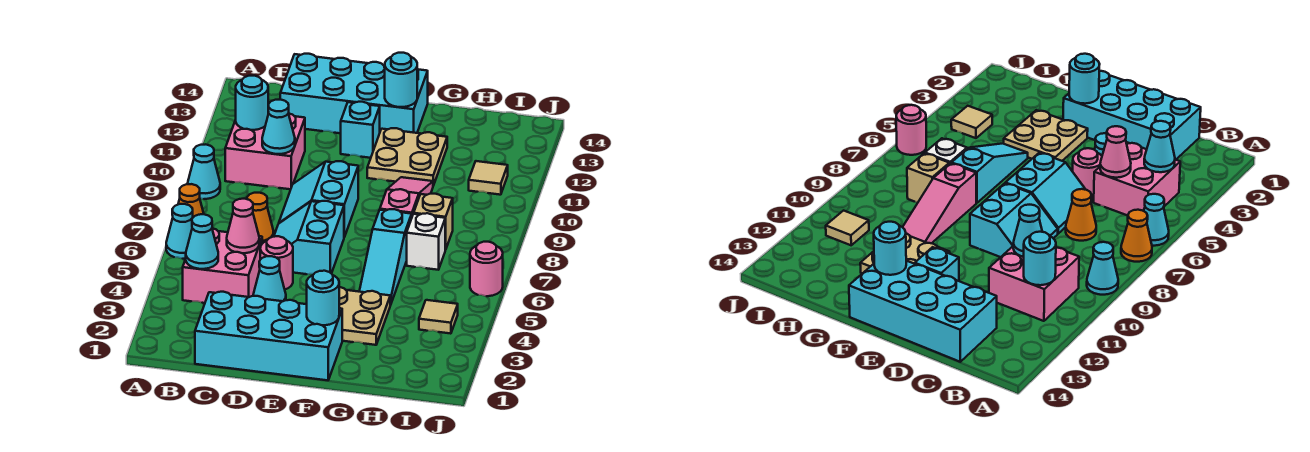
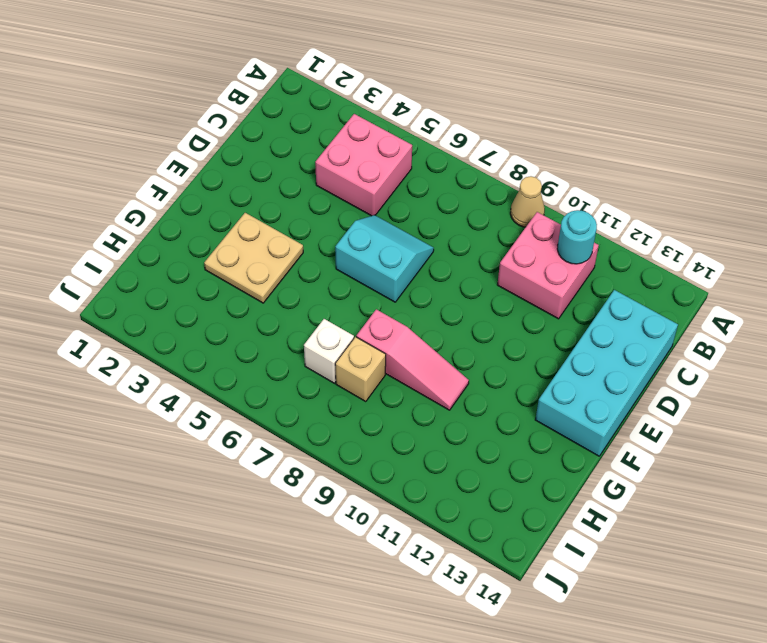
tan 1x1 cone [510,176,545,227] -> cyan 1x1 cone [188,144,220,199]
none -> cyan 1x1 cone [166,204,193,259]
none -> orange 1x1 cone [178,184,204,217]
none -> cyan 2x4 brick [195,292,342,380]

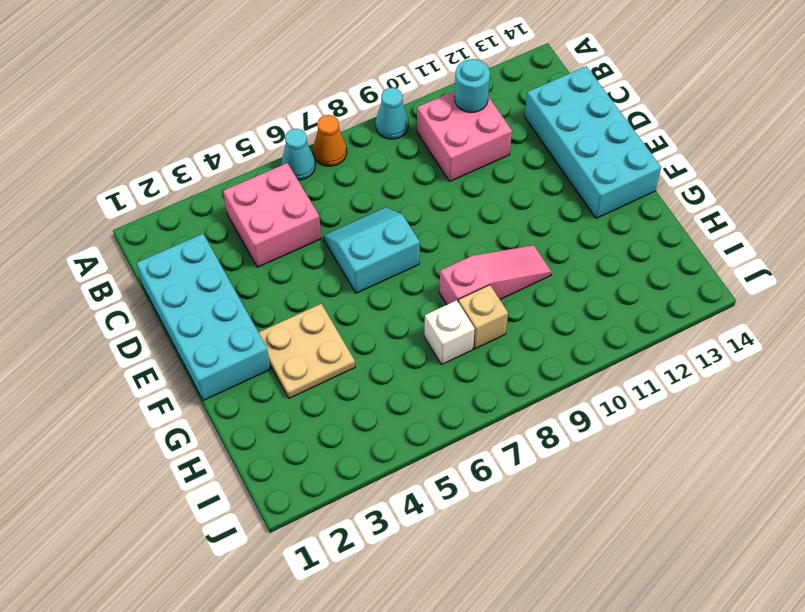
none -> orange 1x1 cone [247,193,274,243]
none -> cyan 1x1 cone [253,256,286,301]
none -> pink 1x1 round brick [260,236,293,289]

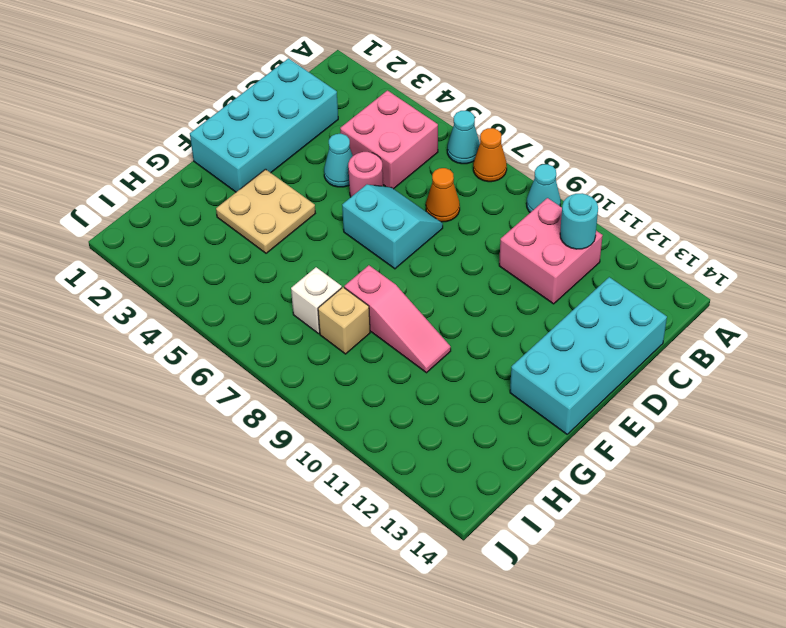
none -> cyan 2x2 slope [279,161,358,237]
none -> cyan 1x1 brick [341,102,380,158]
none -> tan 2x2 plate [367,128,447,186]

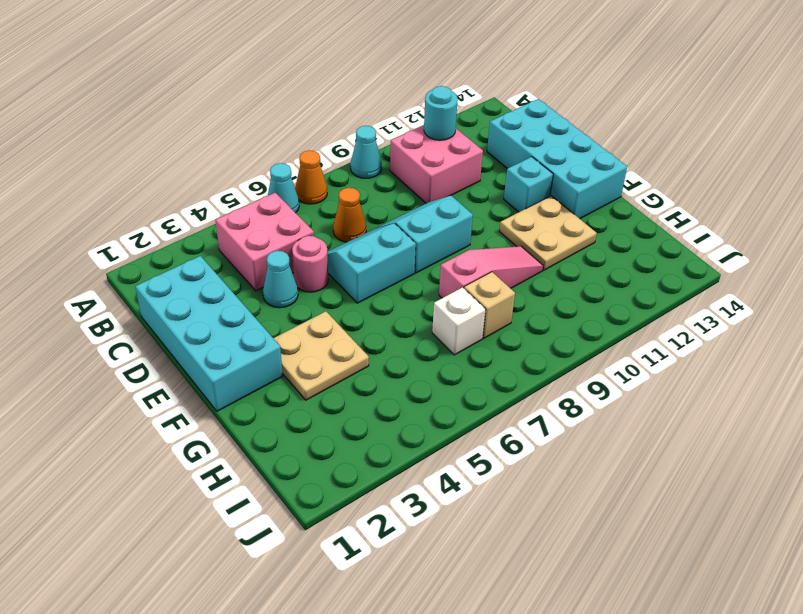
none -> cyan 1x3 slope [359,209,412,305]
none -> tan 1x1 tile [419,300,458,334]
none -> tan 1x1 tile [469,161,508,195]

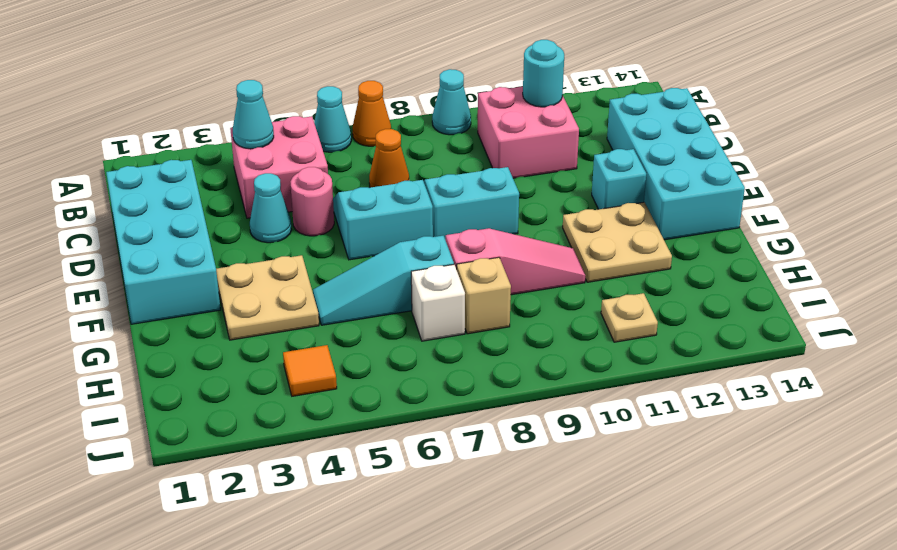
orange 1x1 tile [283,345,337,396] -> tan 1x1 tile [419,300,458,334]
tan 1x1 plate [601,293,658,342] -> tan 1x1 tile [469,161,508,195]
none -> pink 1x1 round brick [470,242,503,296]
none -> pink 1x1 cone [227,199,259,253]
none -> cyan 1x1 cone [262,100,295,154]

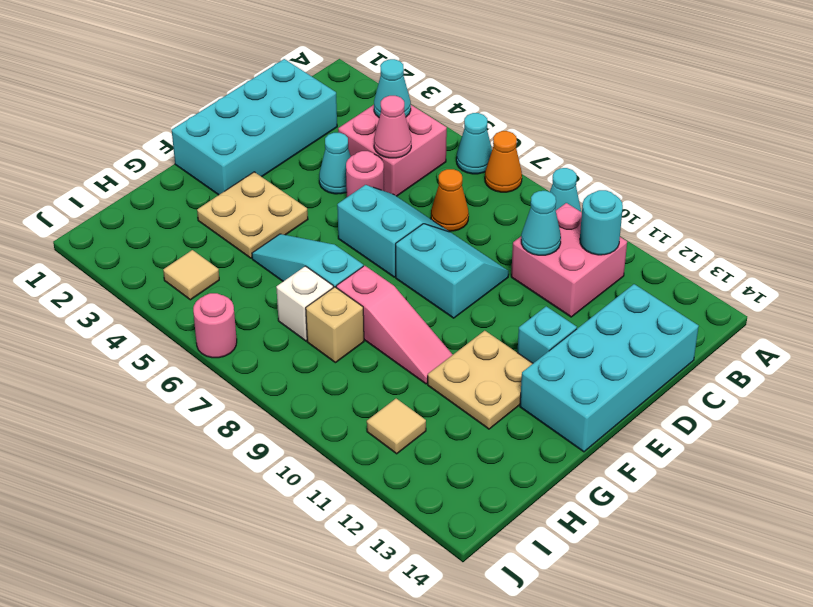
none -> cyan 1x1 round brick [307,271,339,325]
none -> cyan 1x1 round brick [385,53,417,107]

